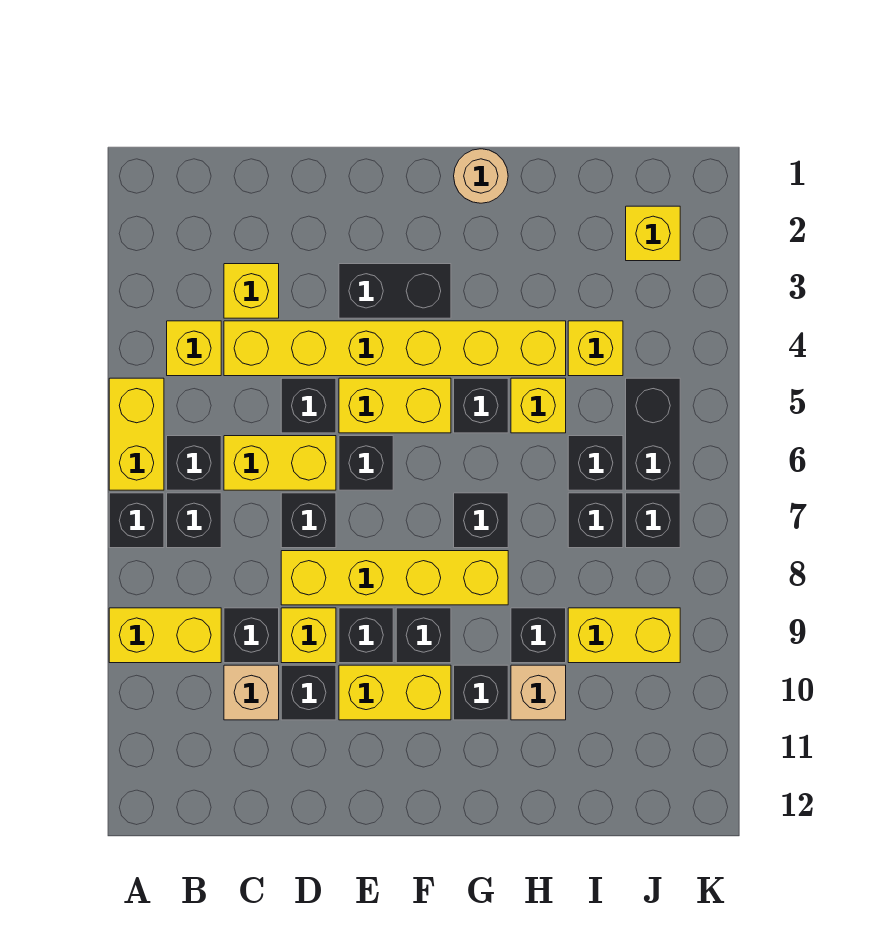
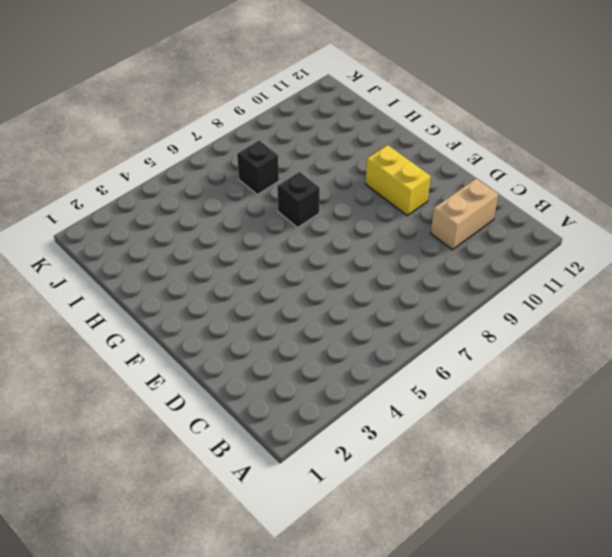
tan 1x2 brick [431,178,499,250] -> tan 1x1 brick [224,665,279,720]
none -> yellow 1x2 brick [109,378,164,490]
none -> black 1x1 brick [109,493,164,548]
none -> yellow 1x2 brick [109,608,221,663]
none -> yellow 1x1 brick [167,321,221,376]

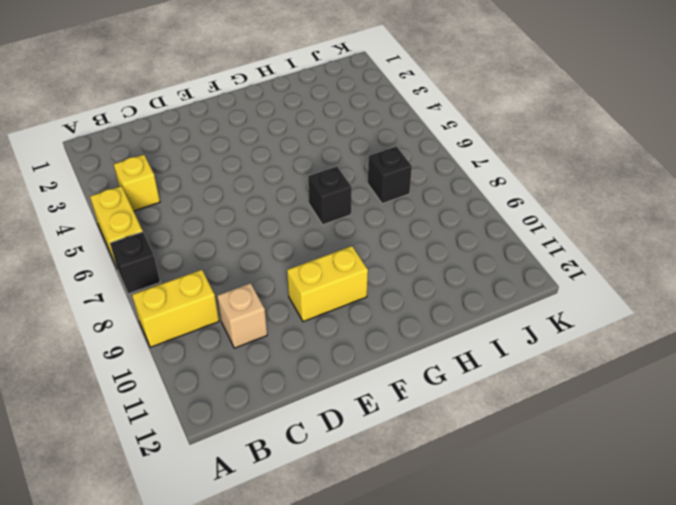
none -> black 1x1 brick [167,436,221,490]
none -> black 1x1 brick [167,493,221,548]
none -> yellow 1x1 brick [224,264,279,318]
none -> yellow 1x6 brick [224,321,566,376]

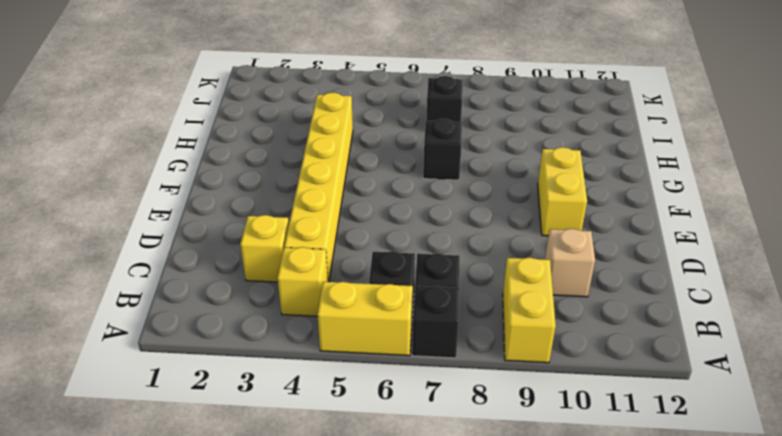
none -> yellow 1x2 brick [224,436,336,490]
none -> black 1x1 brick [224,608,279,663]
none -> black 1x1 brick [281,378,336,433]
none -> black 1x1 brick [281,493,336,548]

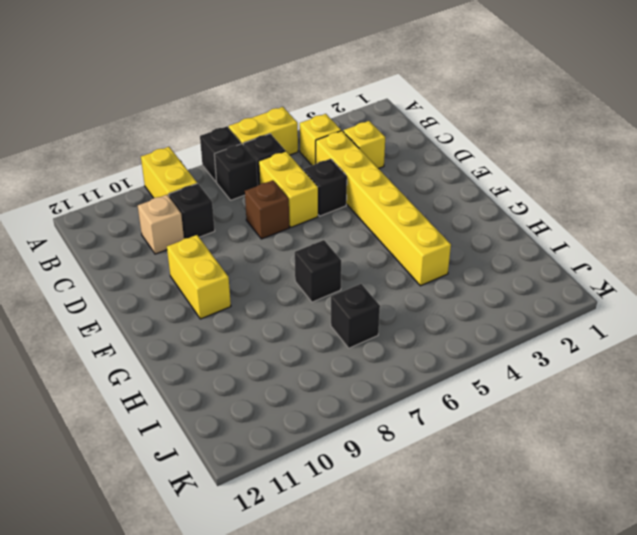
brown 1x1 brick [245,180,289,239] -> black 1x1 brick [281,493,336,548]
none -> yellow 1x4 brick [281,551,508,605]
none -> yellow 1x1 brick [281,608,336,663]
none -> black 1x1 brick [281,665,336,720]
none -> black 1x2 brick [339,264,451,318]

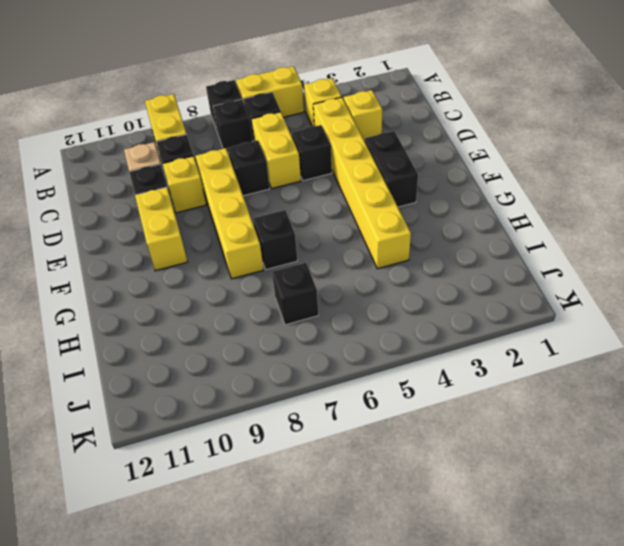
none -> yellow 1x2 brick [339,378,451,433]
none -> black 1x1 brick [339,436,393,490]
none -> black 1x1 brick [339,608,393,663]
none -> black 1x1 brick [396,608,451,663]

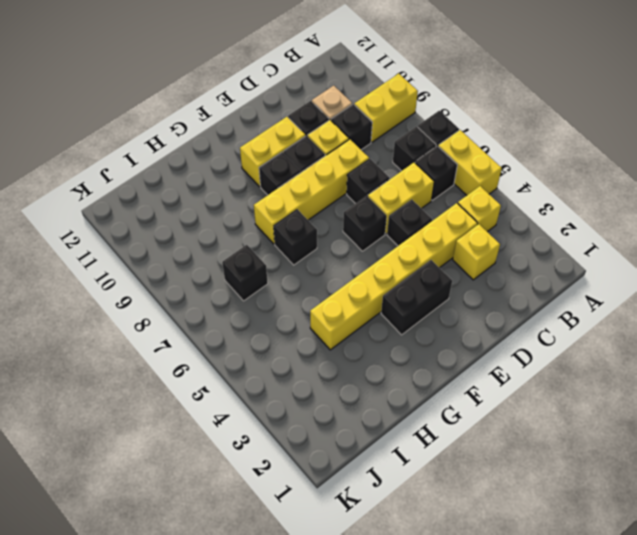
none -> yellow 1x2 brick [339,378,451,433]
none -> tan 1x1 round brick [454,149,508,203]
none -> black 1x1 brick [454,378,508,433]
none -> black 1x1 brick [454,665,508,720]

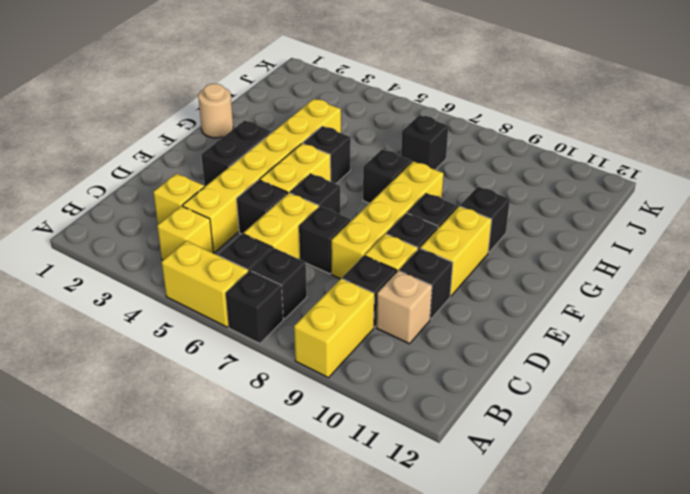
none -> yellow 1x1 brick [511,378,566,433]
none -> black 1x1 brick [511,608,566,663]
none -> tan 1x1 brick [511,665,566,720]
none -> yellow 1x1 brick [568,321,623,376]

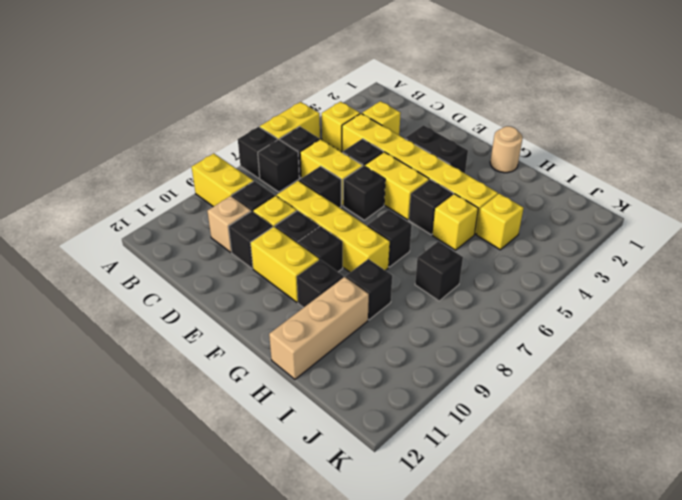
tan 1x3 brick [269,277,369,379] -> tan 1x1 brick [511,665,566,720]
none -> black 1x1 brick [568,436,623,490]
none -> yellow 1x2 brick [568,608,680,663]
none -> yellow 1x1 brick [626,206,680,261]
none -> black 1x2 brick [626,378,680,490]

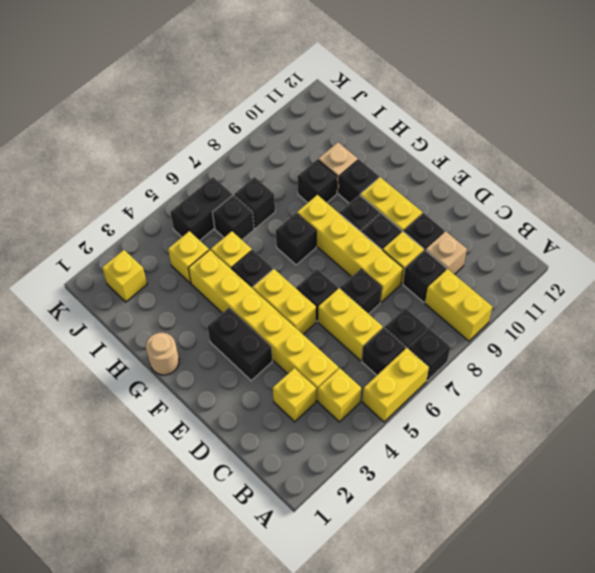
none -> black 1x1 brick [281,378,336,433]
none -> yellow 1x2 brick [568,608,680,663]
none -> black 1x1 brick [626,493,680,548]

